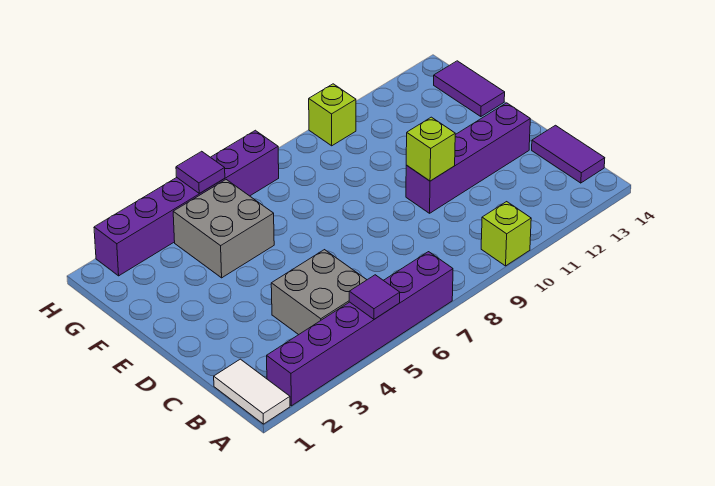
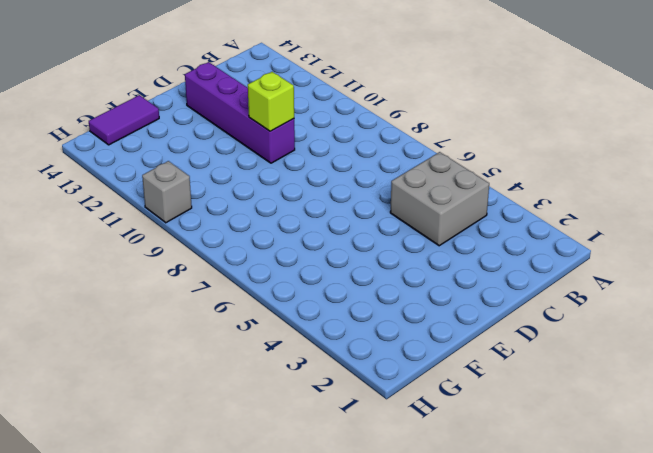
grey 1x1 brick [142,161,192,223] -> lime 1x1 brick [309,84,356,146]
none -> white 1x2 tile [214,359,290,424]
none -> purple 1x6 brick [267,252,453,406]
none -> lime 1x1 brick [481,202,531,266]

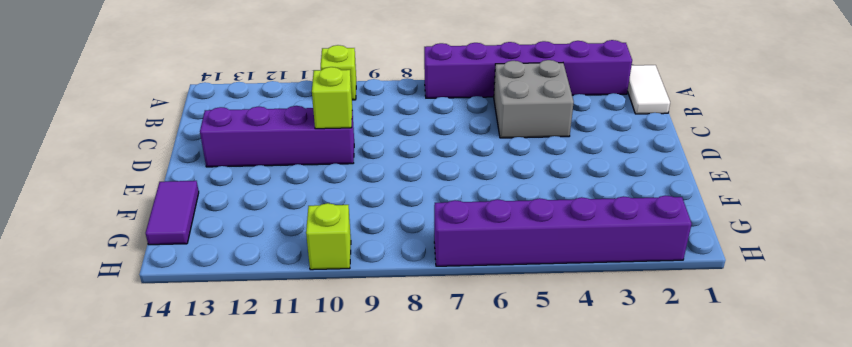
none -> purple 1x2 tile [532,125,605,183]
none -> grey 2x2 brick [173,180,274,278]
none -> purple 1x1 tile [349,275,400,319]

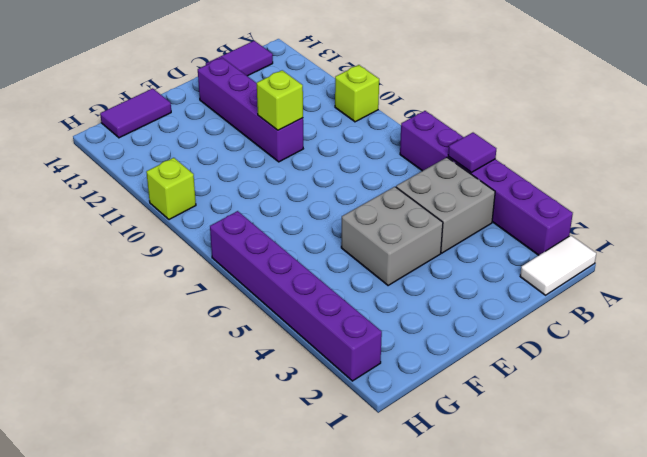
grey 2x2 brick [341,187,443,286] -> grey 2x2 brick moved to [173,180,274,278]
none -> purple 1x1 tile [176,151,225,194]

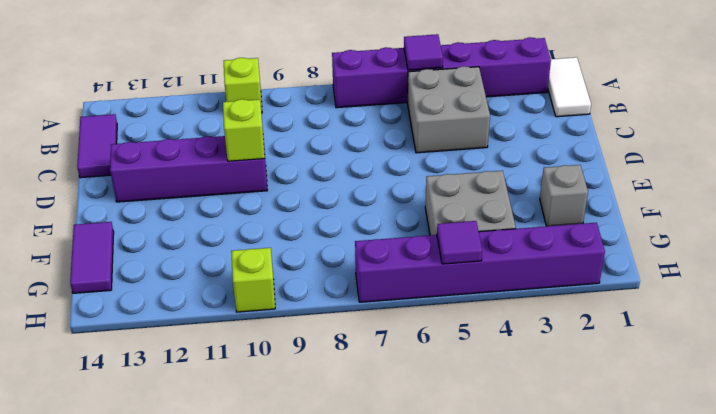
grey 1x1 brick [540,165,588,226] -> none

